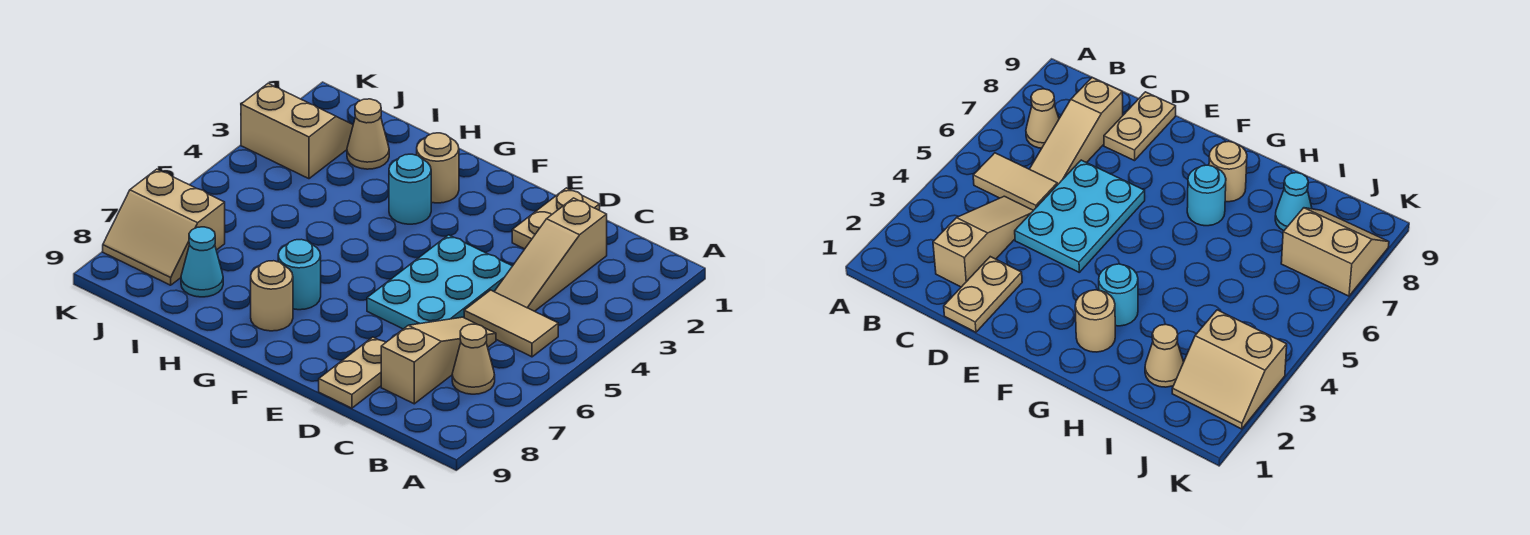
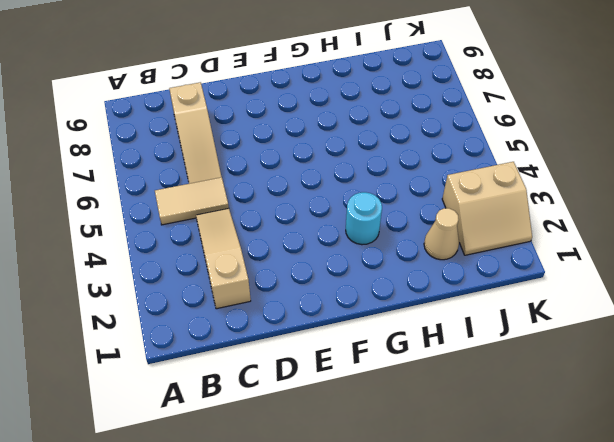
none -> tan 1x1 cone [452,324,495,394]
none -> tan 1x2 plate [512,188,600,249]
none -> cyan 2x3 plate [367,235,512,329]

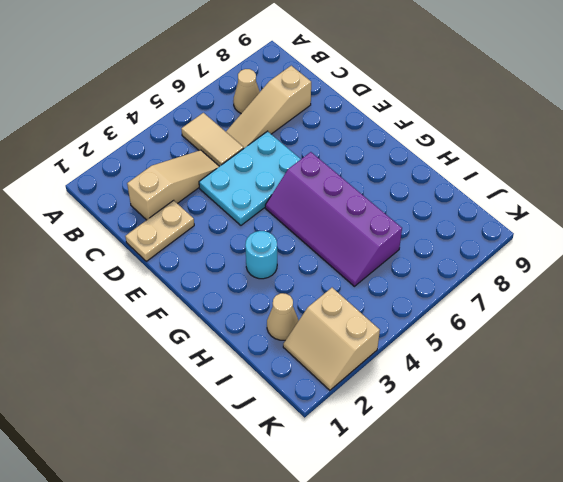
purple 2x4 slope [265,152,402,286] -> none
none -> tan 1x2 plate [319,337,386,408]
none -> tan 1x1 round brick [417,133,459,203]
none -> cyan 1x1 round brick [278,239,321,310]

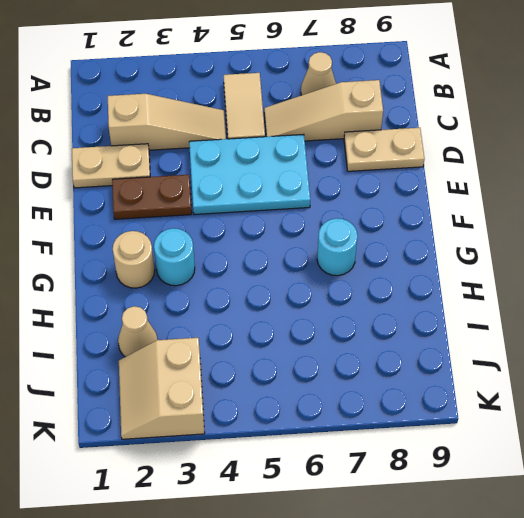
brown 1x2 plate [112,175,192,219] -> none
none -> tan 1x1 round brick [251,261,293,331]
none -> cyan 1x1 cone [181,227,223,297]
none -> tan 2x2 slope [103,169,225,285]

